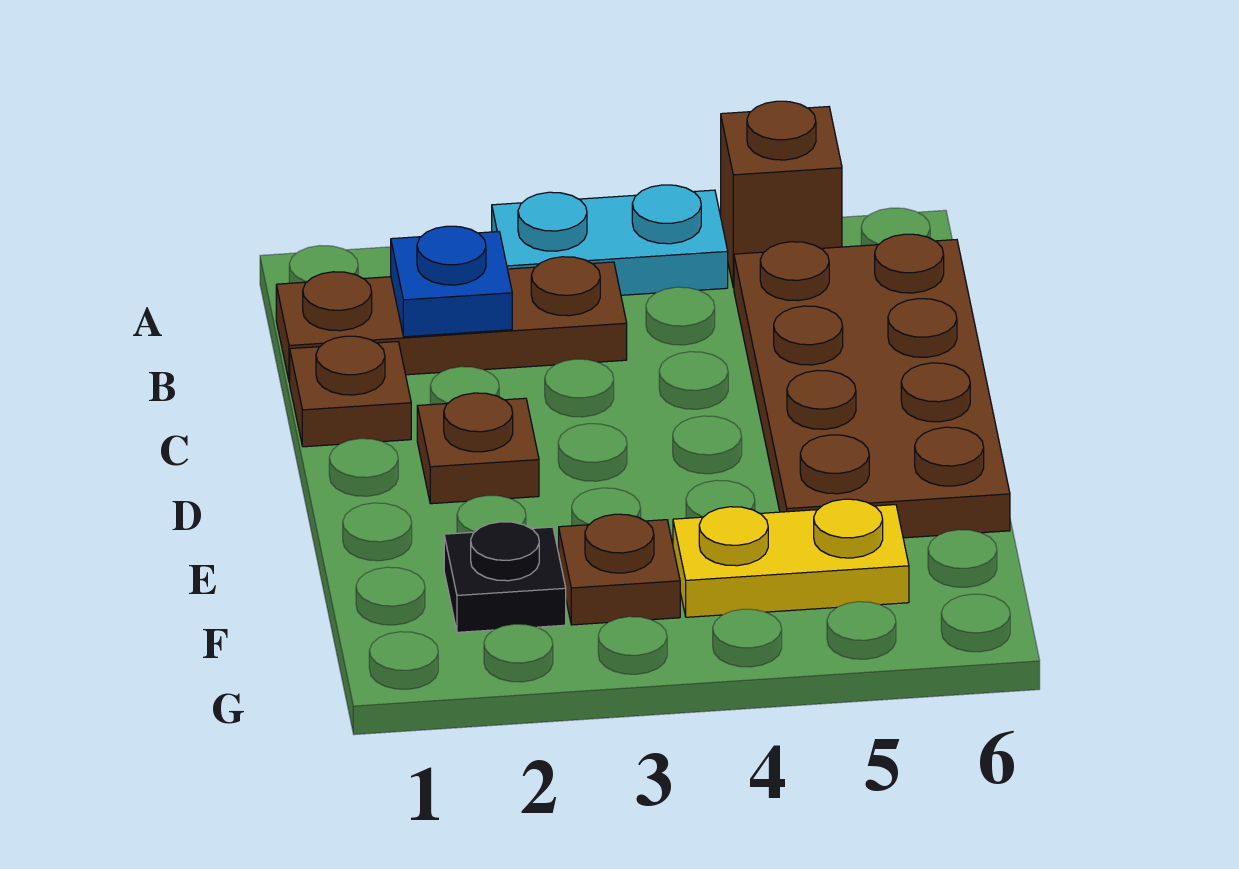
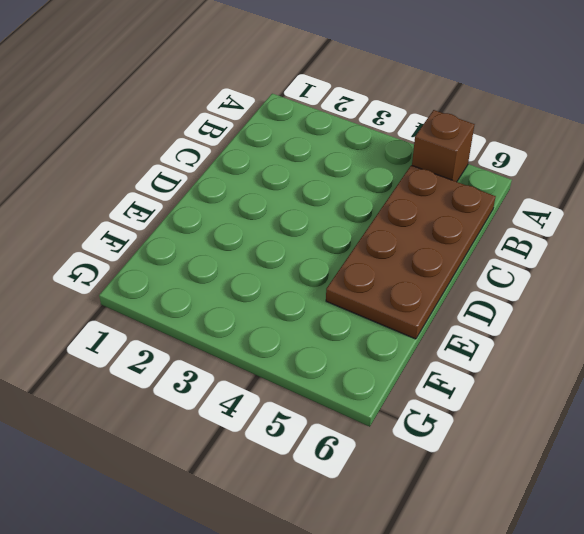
none -> cyan 1x2 plate [492,185,728,295]
none -> brown 1x3 plate [276,257,627,382]

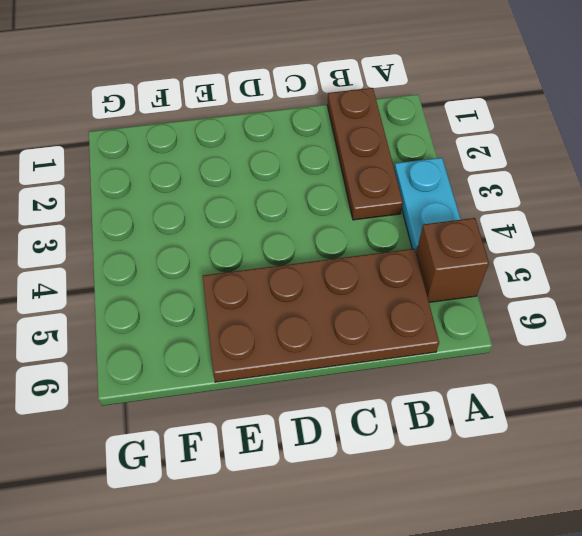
none -> brown 1x1 plate [290,336,411,447]
none -> brown 1x1 plate [417,393,539,504]

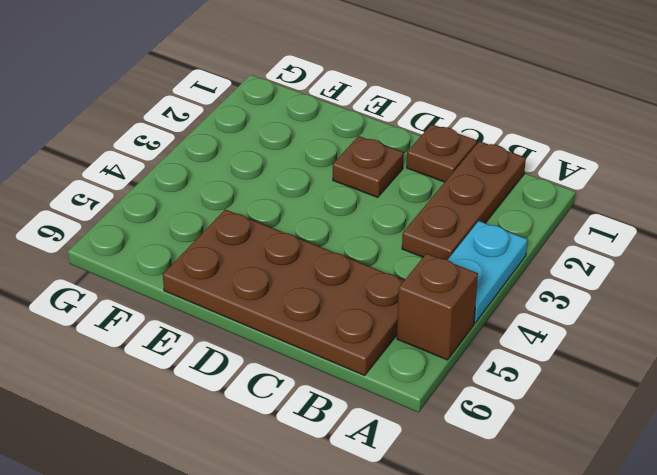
none -> black 1x1 plate [444,522,566,632]
none -> brown 1x1 plate [559,514,680,625]

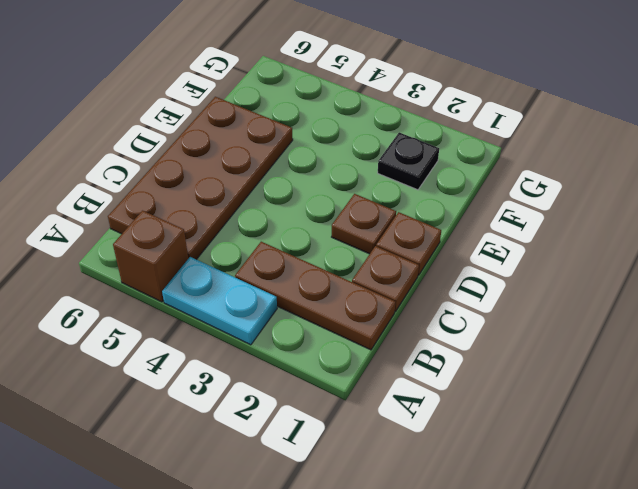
brown 1x1 plate [376,212,441,275] -> brown 1x1 plate moved to [559,514,680,625]
none -> yellow 1x2 plate [673,499,909,617]
none -> blue 1x1 plate [391,226,512,337]

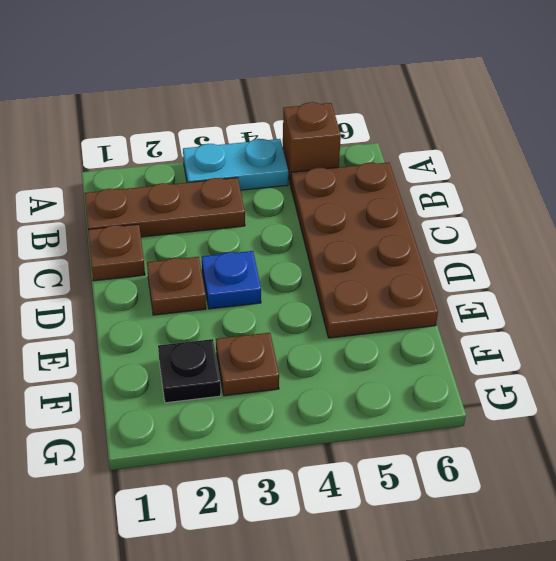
blue 1x1 plate [202,251,261,309] -> blue 1x1 plate moved to [391,226,512,337]
none -> yellow 1x2 plate [673,499,909,617]

